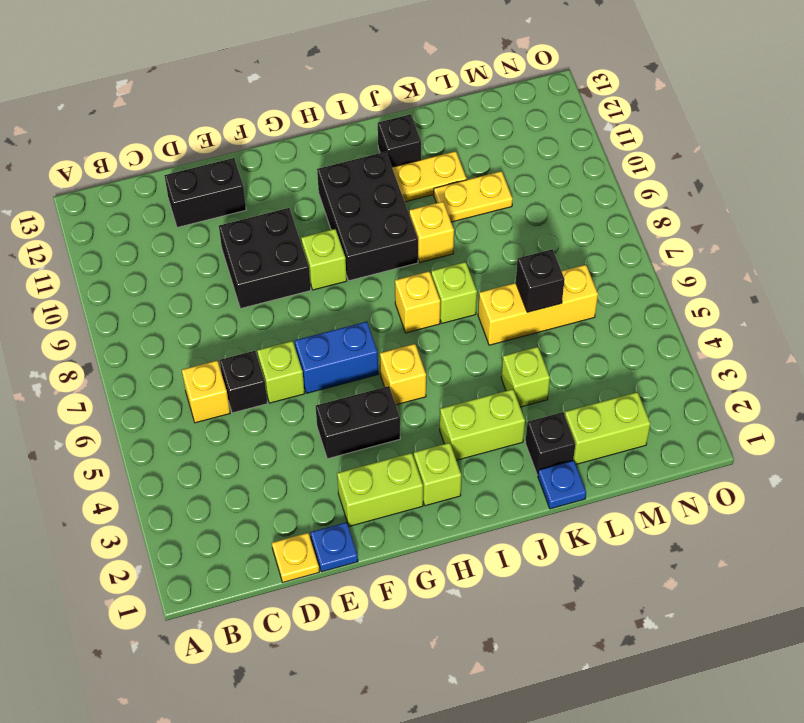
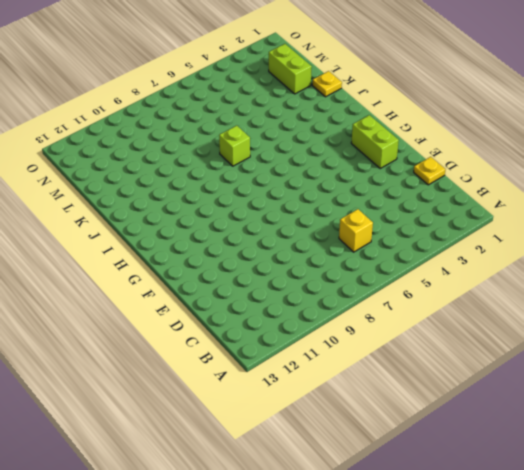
yellow 1x1 plate [312,71,342,97] -> blue 1x1 plate [538,460,586,509]
none -> black 1x1 brick [220,351,267,413]
none -> black 1x2 brick [164,158,246,227]
none -> blue 1x1 plate [310,522,358,572]

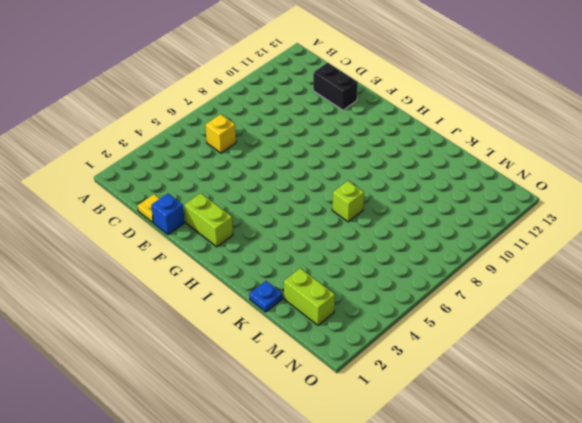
blue 1x1 brick [151,193,184,235] -> blue 1x1 plate [310,522,358,572]
none -> black 1x1 brick [220,351,267,413]
none -> lime 1x1 brick [257,341,305,403]
none -> black 2x2 brick [219,208,311,309]

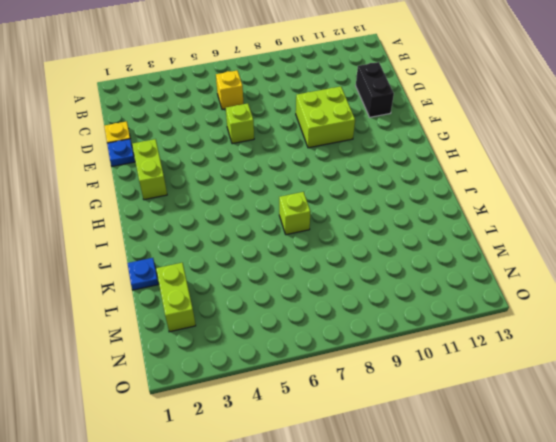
lime 2x2 brick [296,86,355,148] -> black 2x2 brick [219,208,311,309]
none -> black 1x1 brick [220,351,267,413]
none -> black 1x2 brick [316,386,400,459]
none -> blue 1x2 brick [295,322,378,393]

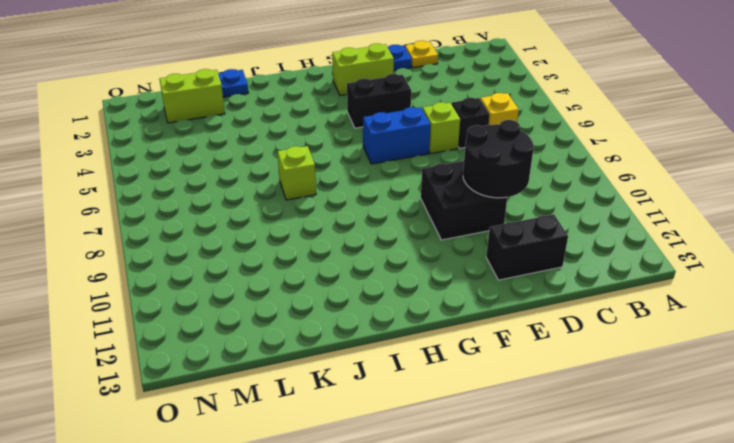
black 2x2 round brick [463,120,534,198] -> none
none -> lime 1x1 brick [301,229,347,290]
none -> lime 1x1 brick [414,443,461,506]
none -> yellow 1x1 brick [380,344,426,405]

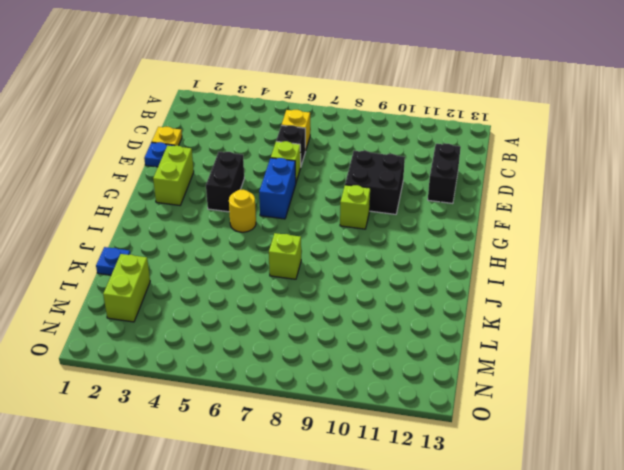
yellow 1x1 round brick [229,190,256,232] -> yellow 1x1 brick [380,344,426,405]
none -> lime 1x1 brick [414,443,461,506]
none -> black 2x3 brick [317,152,418,281]
none -> lime 1x2 brick [440,389,525,460]

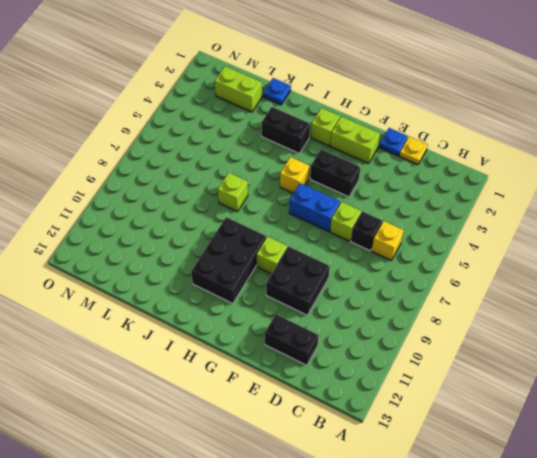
black 1x2 brick [262,107,310,153] -> lime 1x2 brick [440,389,525,460]
none -> yellow 1x1 brick [395,271,440,333]
none -> yellow 1x1 brick [409,202,454,262]
none -> yellow 1x2 plate [392,151,467,202]

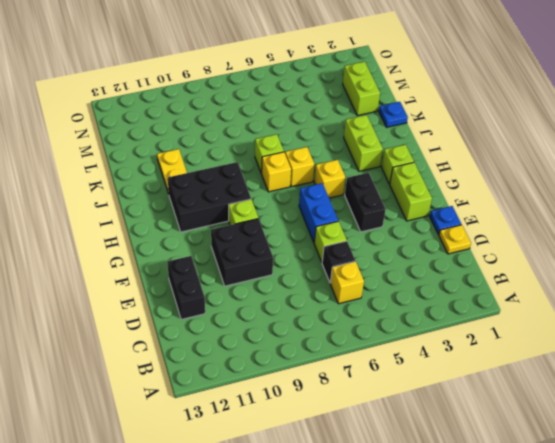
yellow 1x1 brick [285,147,314,187] -> yellow 1x1 brick moved to [409,202,454,262]
none -> black 1x1 brick [378,114,421,167]
none -> black 1x1 brick [525,412,575,475]
none -> lime 1x1 brick [501,347,550,407]

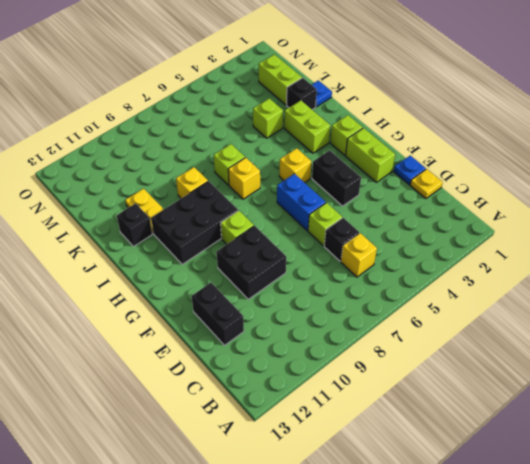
none -> yellow 1x3 brick [478,265,598,345]
none -> yellow 1x2 plate [434,171,513,222]
none -> black 1x1 brick [516,249,565,312]

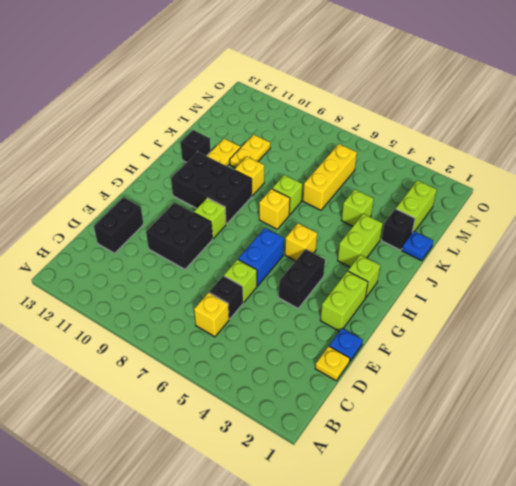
none -> black 1x1 brick [516,249,565,312]

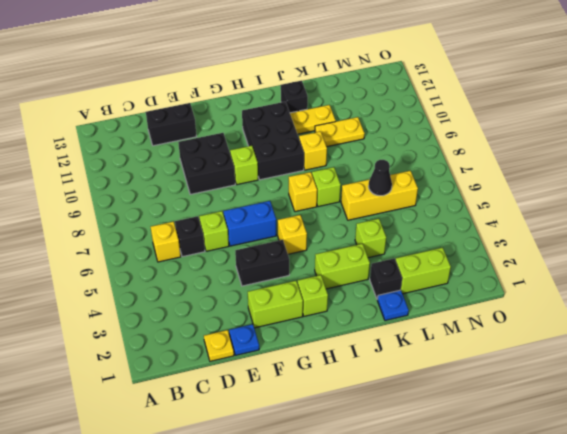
black 1x1 cone [369,160,392,196] -> black 1x1 brick [516,249,565,312]

